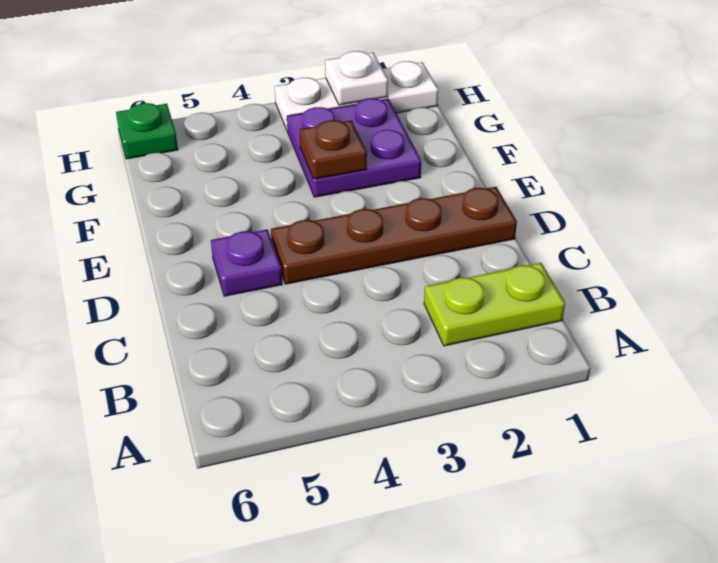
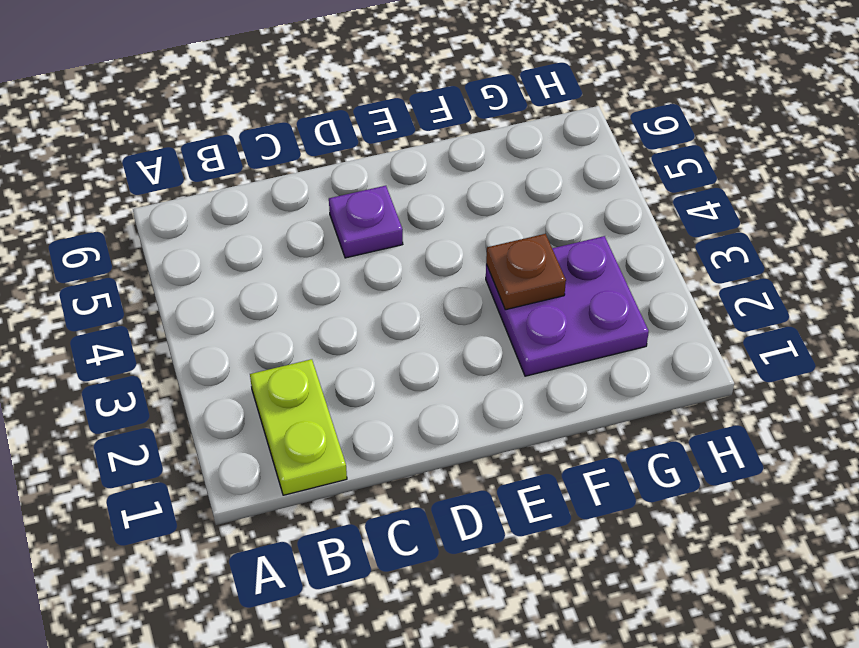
none -> brown 1x4 plate [271,187,517,284]
none -> white 1x3 plate [275,61,438,131]

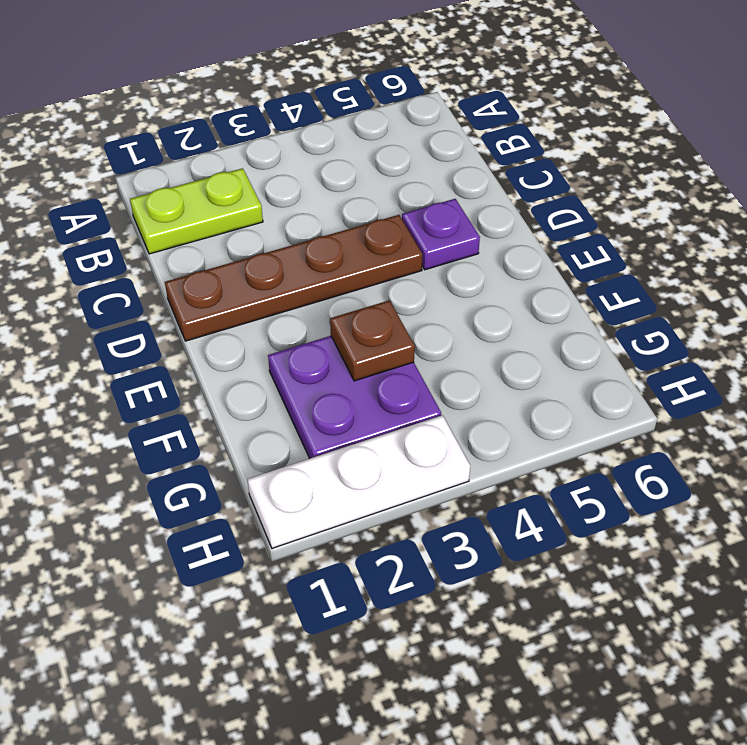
none -> green 1x1 plate [116,103,178,159]
none -> white 1x1 plate [325,51,388,105]

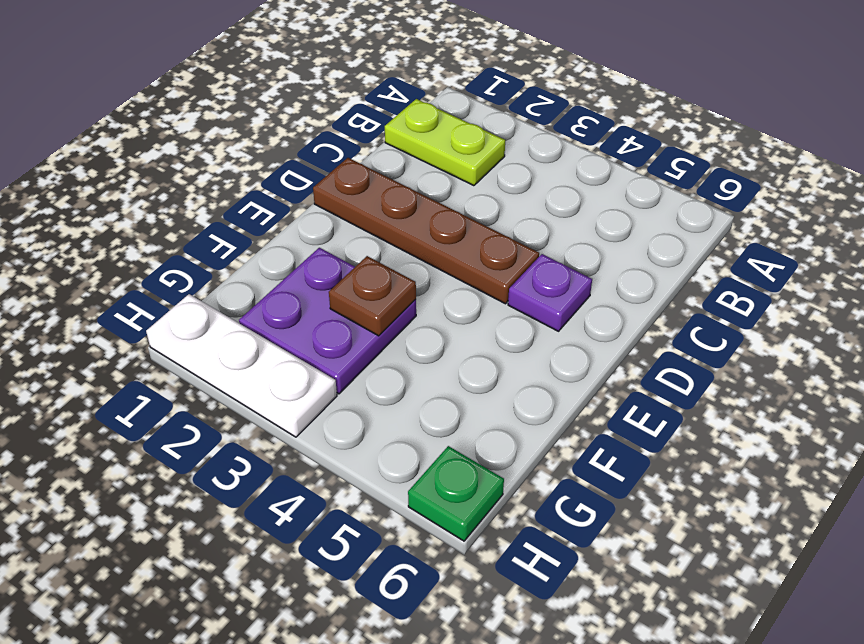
none -> white 1x1 plate [325,51,388,105]

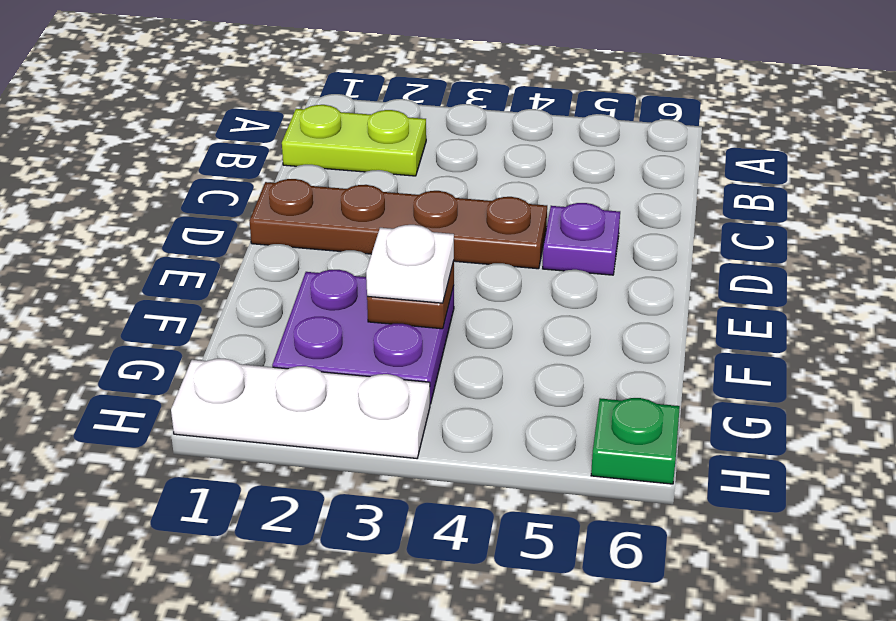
white 1x1 plate [366,225,454,303] -> white 1x1 plate moved to [325,51,388,105]

